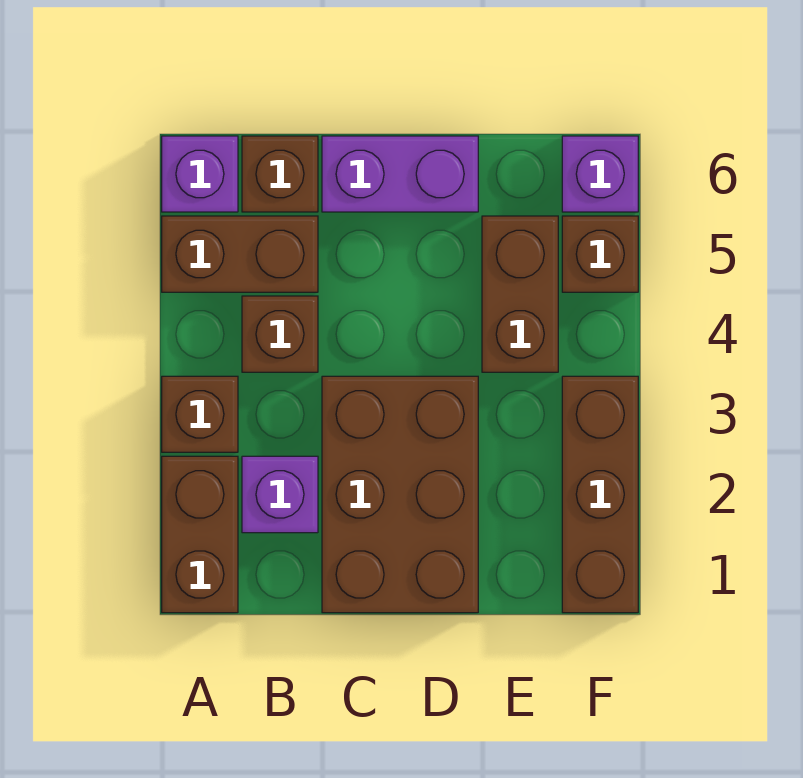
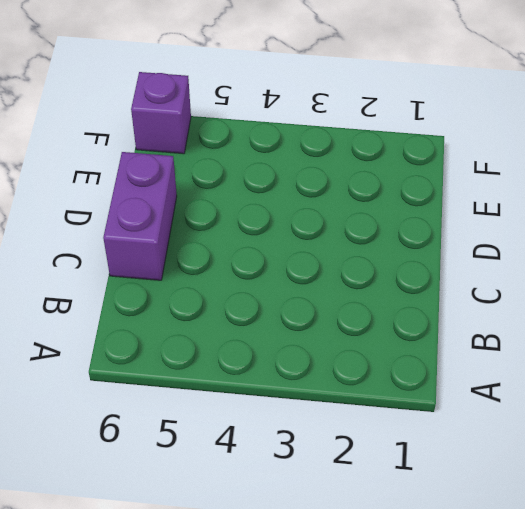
none -> brown 1x2 brick [162,456,238,613]
none -> brown 1x1 brick [162,376,238,452]
none -> brown 1x2 brick [162,216,318,292]

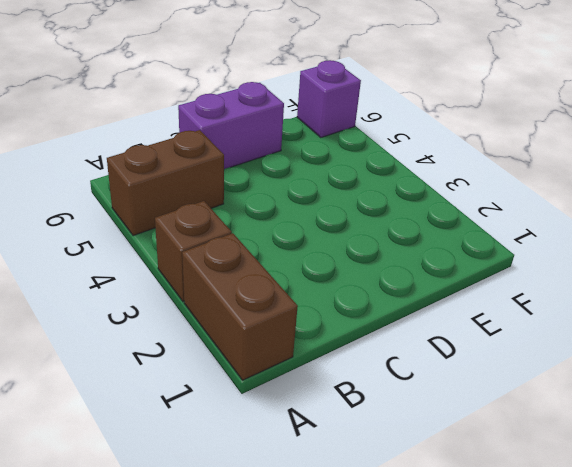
none -> purple 1x1 brick [162,136,238,212]
none -> purple 1x1 brick [242,456,318,533]
none -> brown 1x1 brick [242,296,318,372]

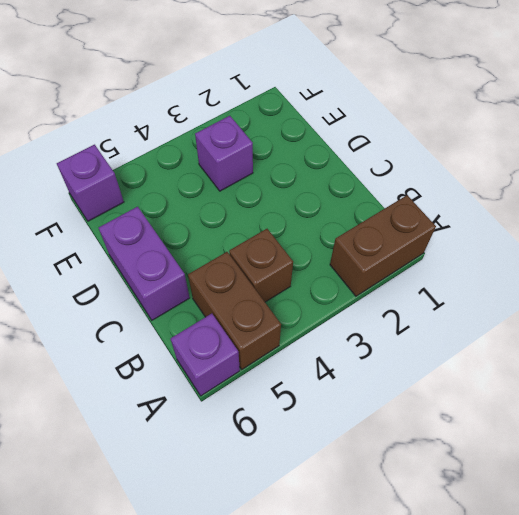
purple 1x1 brick [195,116,253,191] -> purple 1x1 brick moved to [242,456,318,533]
none -> brown 1x1 brick [162,376,238,452]
none -> brown 1x1 brick [242,136,318,212]
none -> brown 2x3 brick [322,376,478,613]

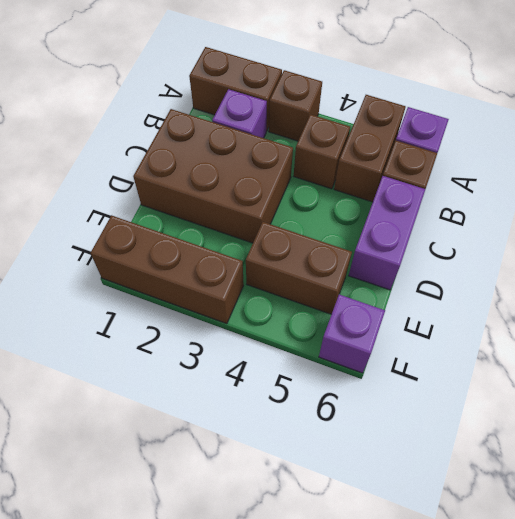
none -> brown 1x1 brick [562,216,638,292]

